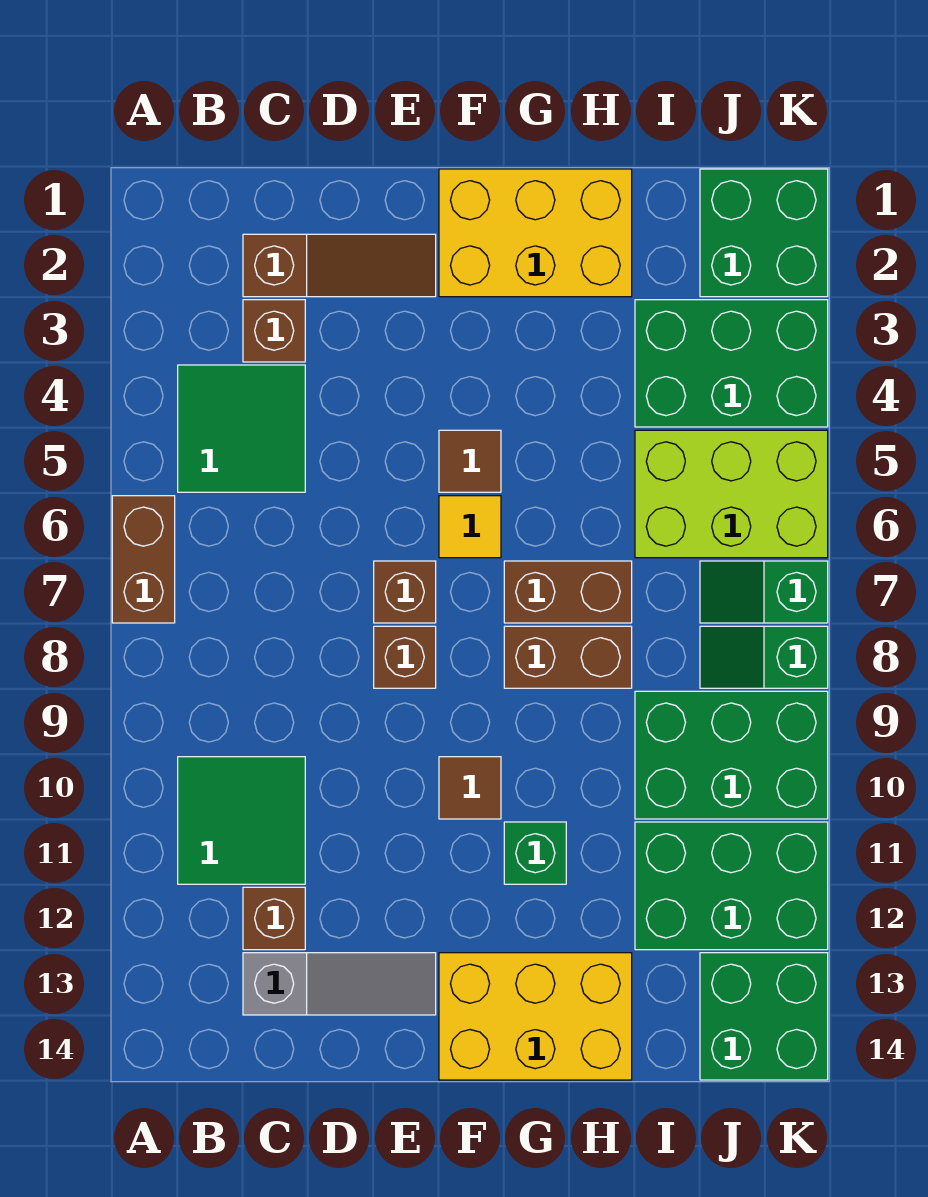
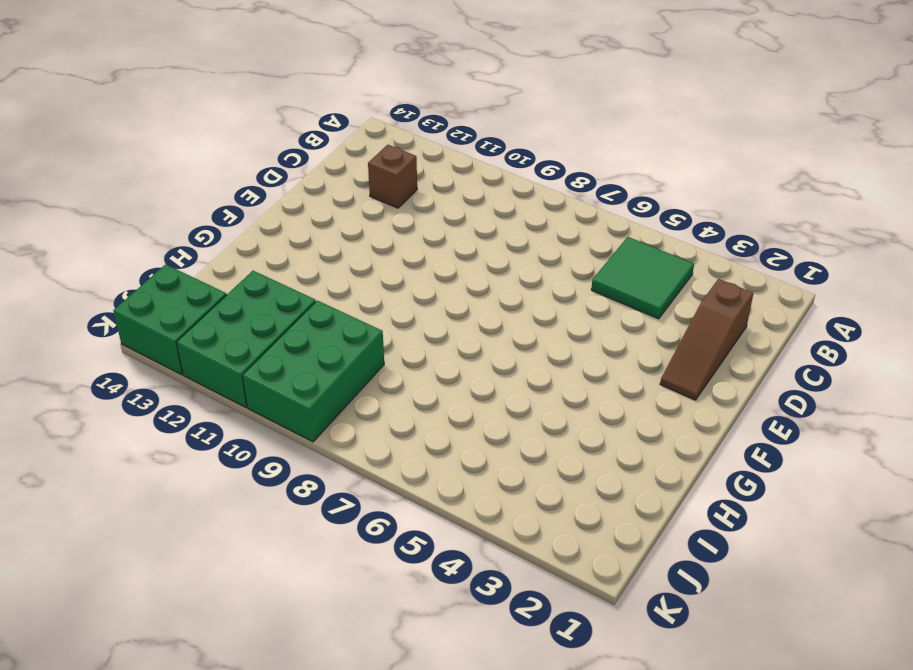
none -> brown 1x2 brick [112,496,175,623]
none -> green 2x2 tile [178,757,305,884]
none -> brown 1x1 brick [243,300,305,362]

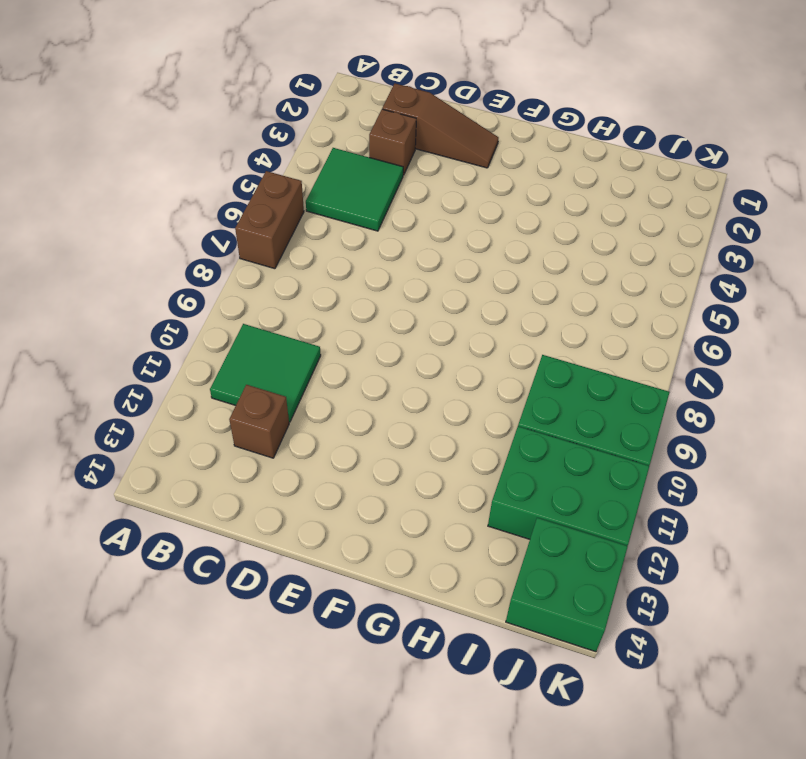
none -> grey 1x3 slope [243,953,436,1015]
none -> brown 1x1 brick [374,561,436,623]
none -> brown 1x1 brick [374,626,436,688]

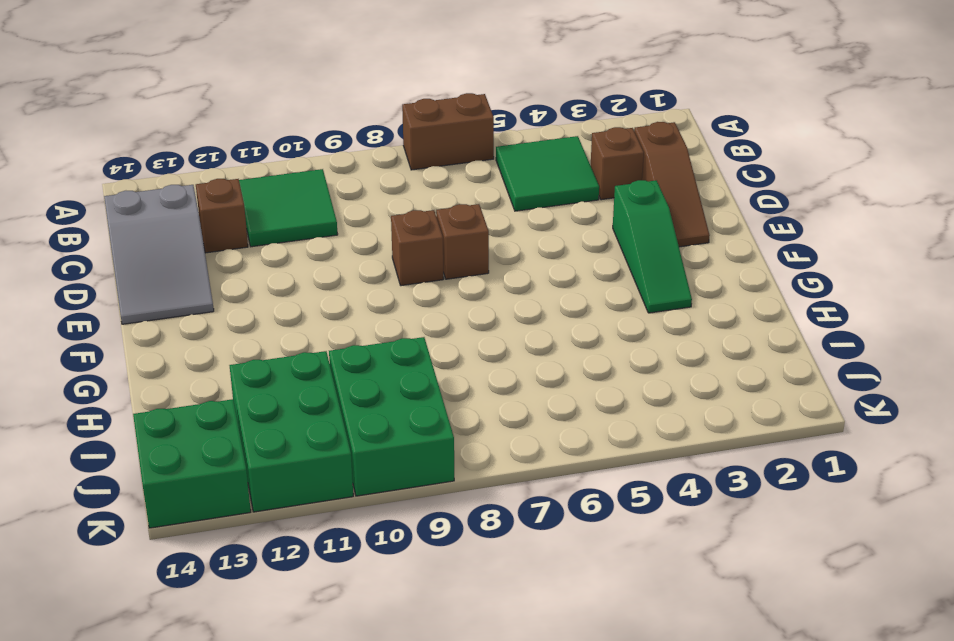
grey 2x3 slope [104,185,214,324] -> grey 1x3 slope [243,953,436,1015]
green 1x3 slope [613,180,692,313] -> none
none -> yellow 2x3 brick [439,169,632,297]
none -> brown 1x1 tile [439,430,501,492]
none -> yellow 1x1 tile [439,496,501,558]

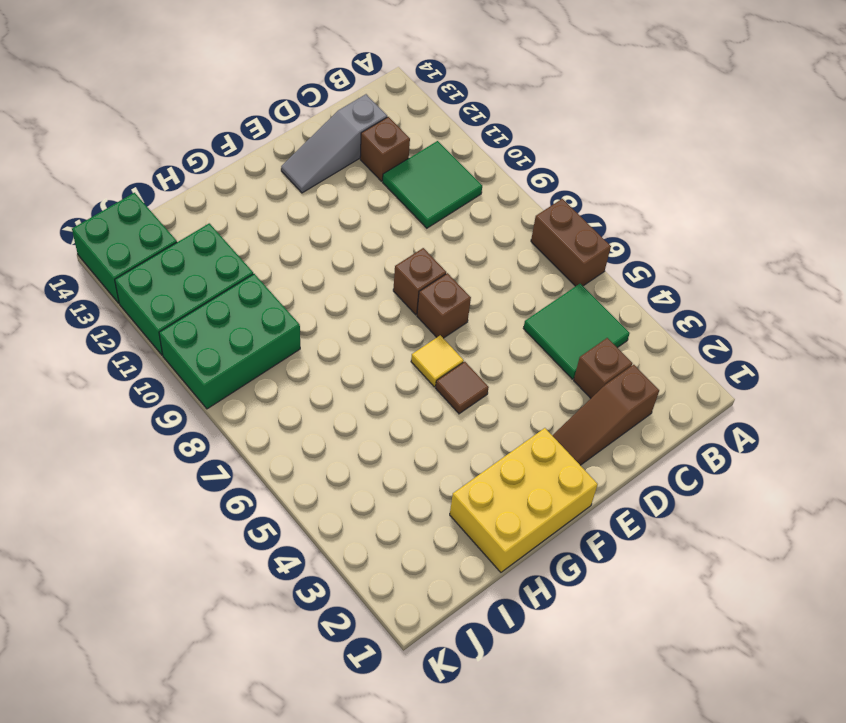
none -> brown 1x1 tile [439,757,501,819]
none -> yellow 2x3 brick [439,953,632,1080]
none -> brown 1x2 brick [504,561,632,623]

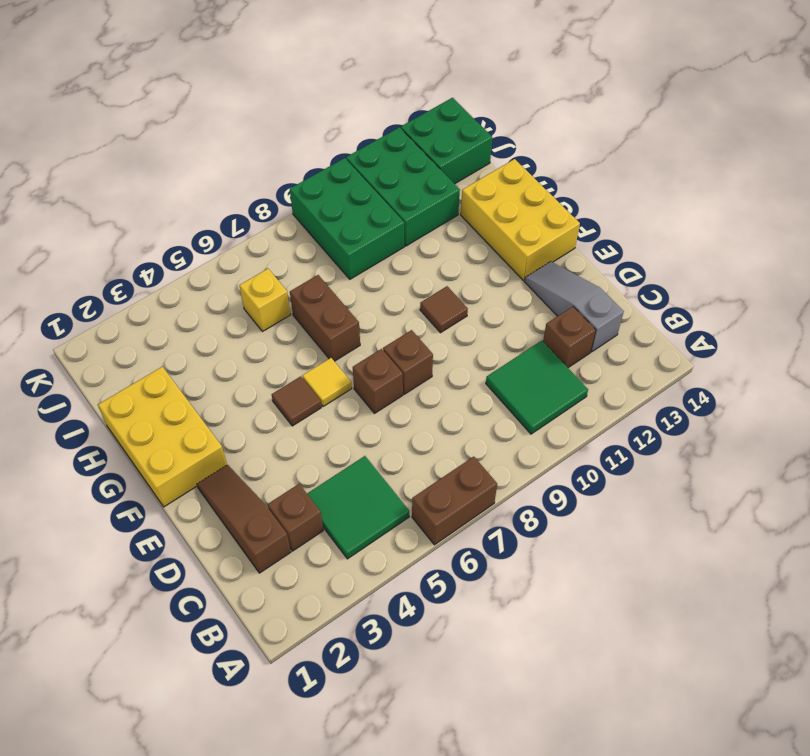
yellow 1x1 brick [239,269,291,332] -> lime 2x3 brick [635,430,828,558]
none -> brown 1x2 brick [504,626,632,688]
none -> green 1x1 brick [504,822,566,884]
none -> green 2x3 brick [635,300,828,427]

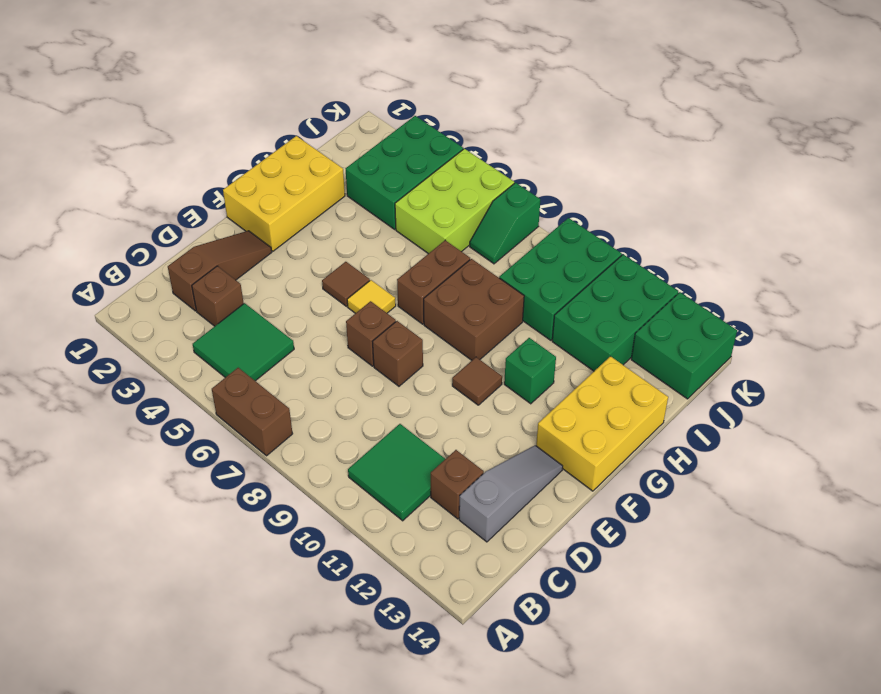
brown 2x2 brick [424,259,524,360] -> brown 1x2 brick [504,626,632,688]
none -> green 2x2 brick [700,169,828,297]
none -> green 1x2 slope [700,626,828,688]

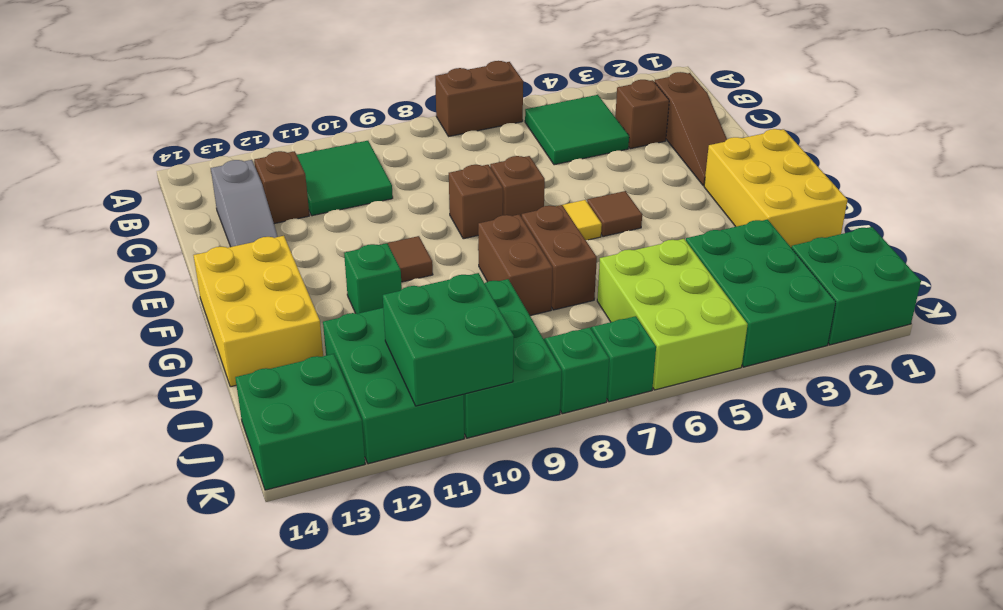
green 2x2 brick [383,273,514,406] -> none

